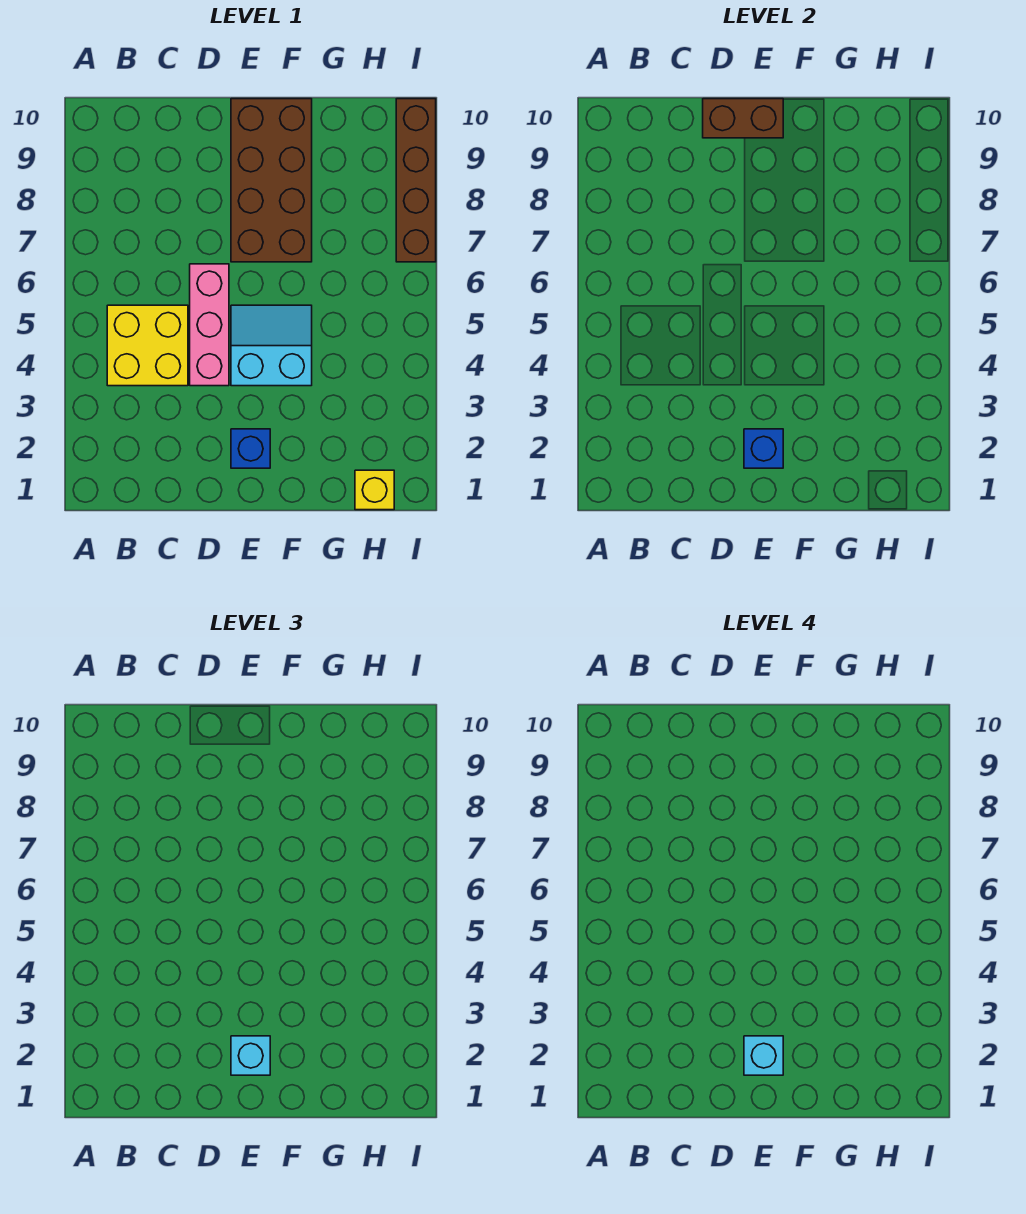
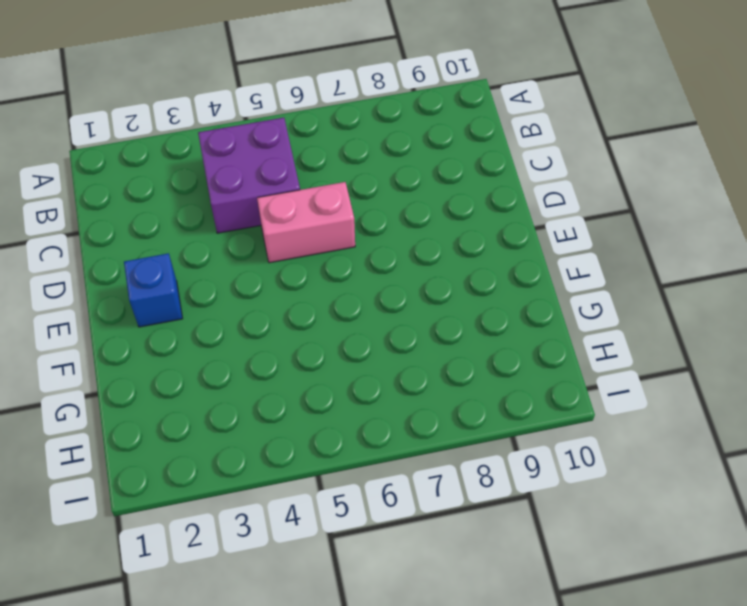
purple 2x2 brick [198,118,300,233] -> yellow 2x2 brick [107,305,188,386]
pink 1x2 brick [257,182,355,263] -> pink 1x3 brick [190,264,229,386]
none -> cyan 2x2 slope [231,305,312,386]
none -> brown 2x4 brick [231,99,312,262]

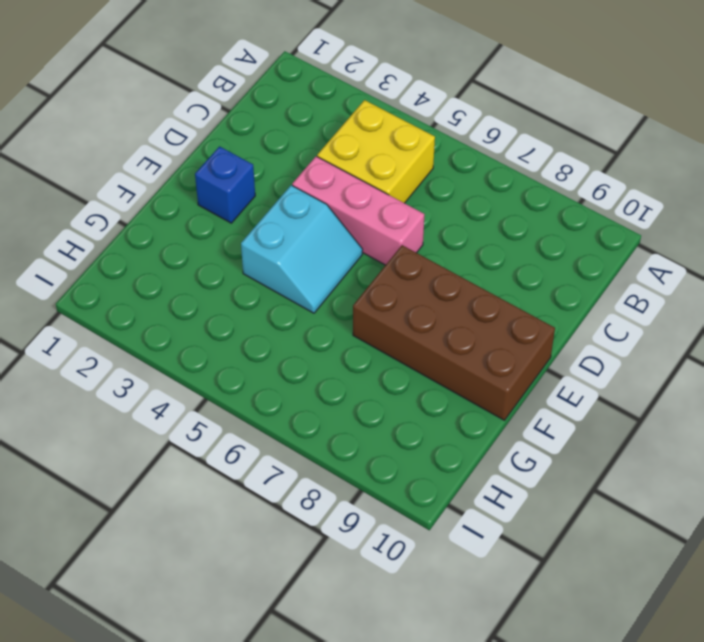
none -> yellow 1x1 brick [355,470,394,510]
none -> brown 1x4 brick [396,99,436,262]

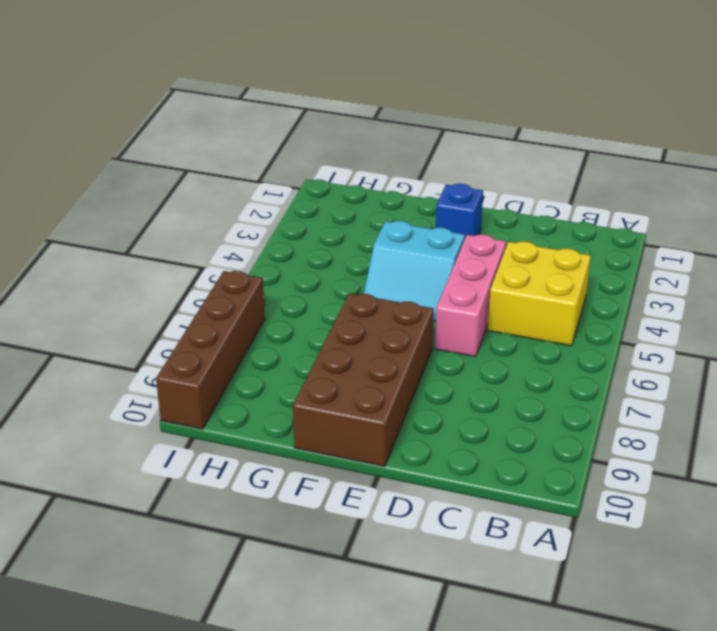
none -> yellow 1x1 brick [355,470,394,510]
none -> brown 1x2 brick [703,99,783,138]

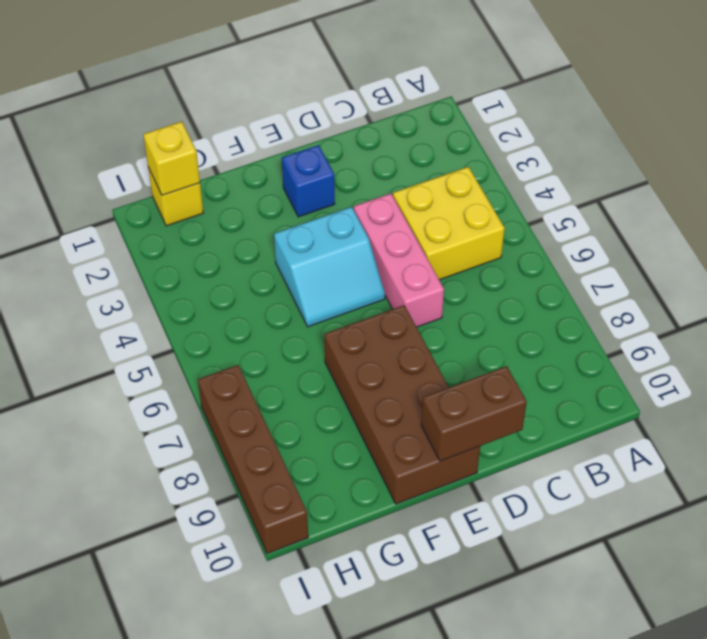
yellow 1x1 brick [143,122,200,195] -> none
none -> blue 1x1 brick [744,429,783,468]
none -> cyan 1x1 brick [231,1036,270,1075]

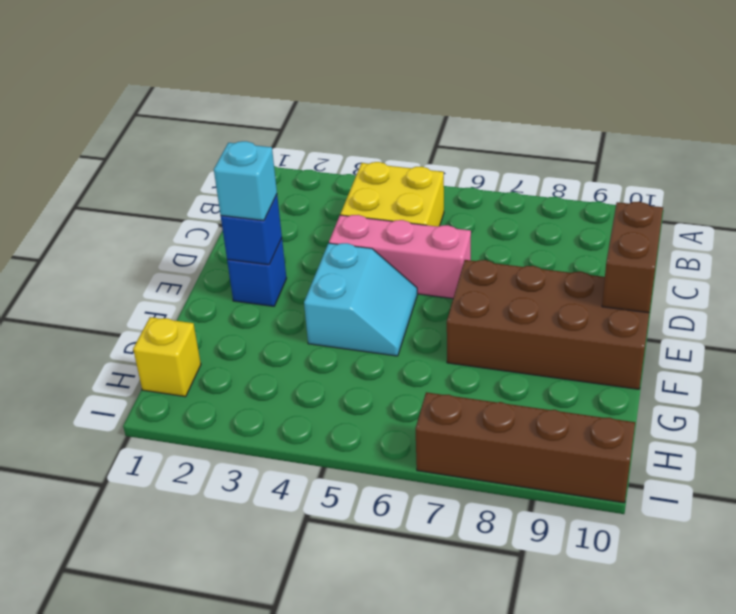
none -> cyan 1x1 brick [744,1036,783,1075]

